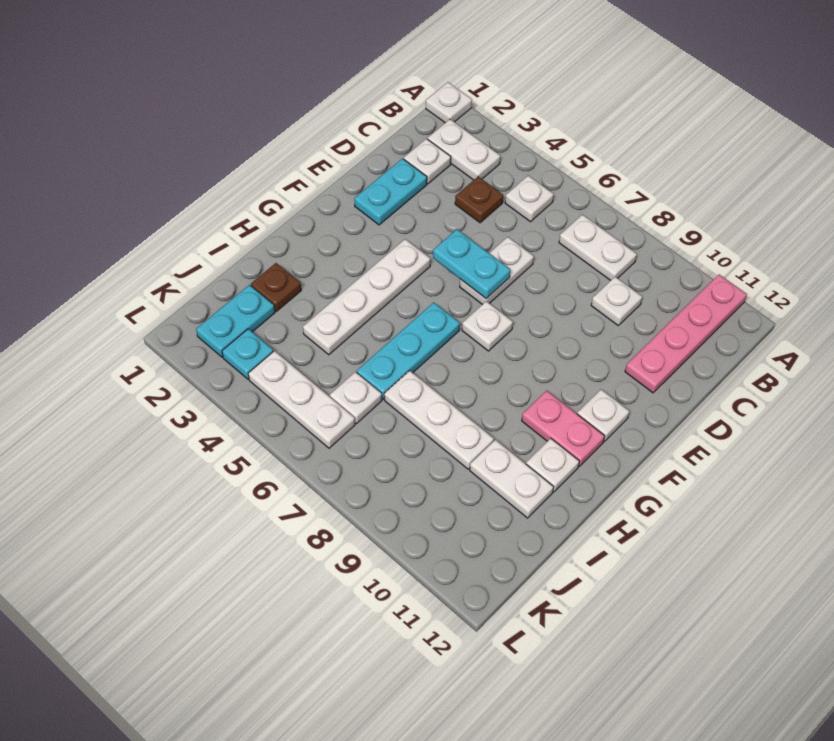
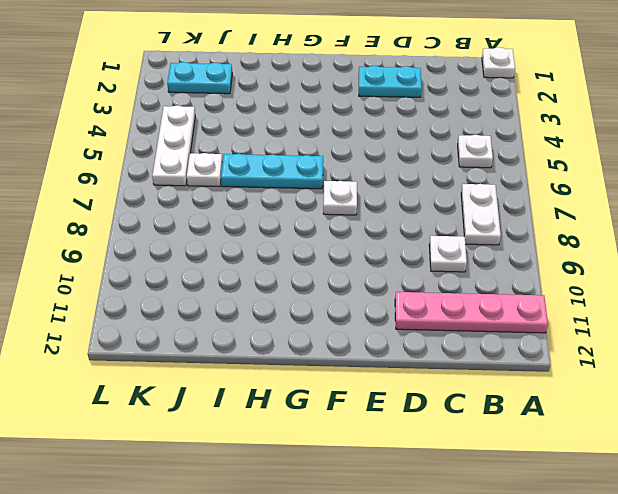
none -> white 1x2 plate [428,119,500,180]
none -> white 1x1 plate [404,139,451,184]
none -> brown 1x1 plate [455,177,503,223]

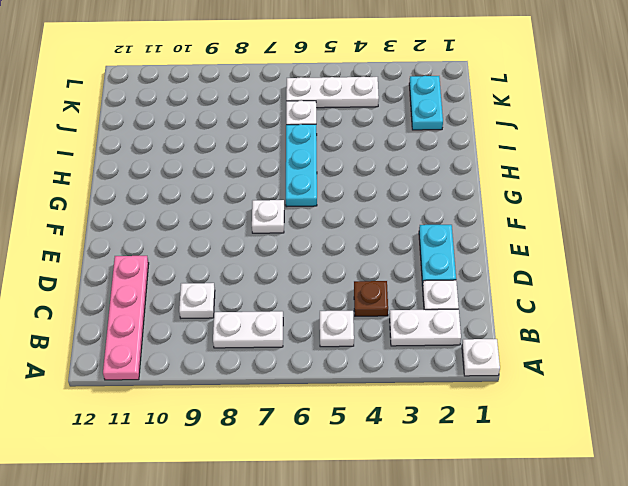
none -> white 1x2 plate [460,237,534,305]
none -> white 1x4 plate [303,239,430,355]
none -> white 1x1 plate [577,389,629,441]

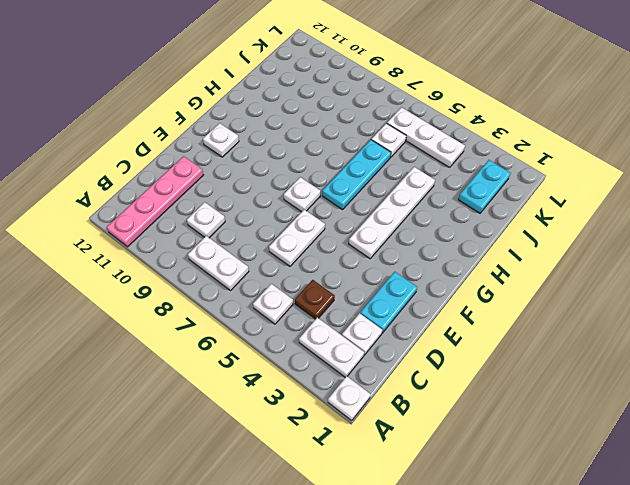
none -> pink 1x2 plate [522,391,605,466]
none -> white 1x1 plate [526,438,579,492]
none -> brown 1x1 plate [251,263,301,311]

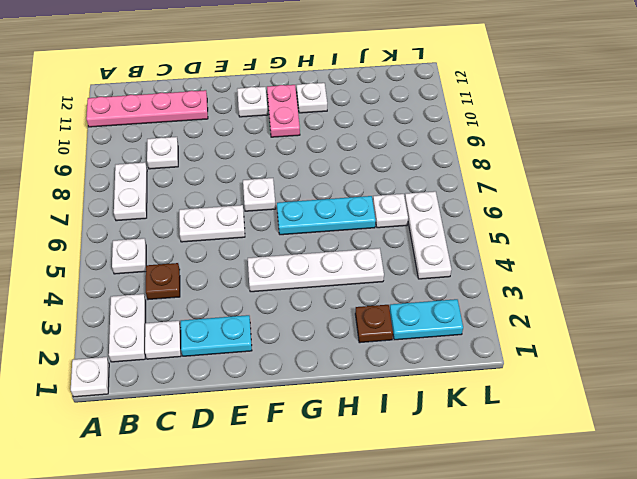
none -> white 1x3 plate [384,371,494,469]
none -> white 1x2 plate [470,440,554,518]
none -> cyan 1x1 plate [222,329,273,379]

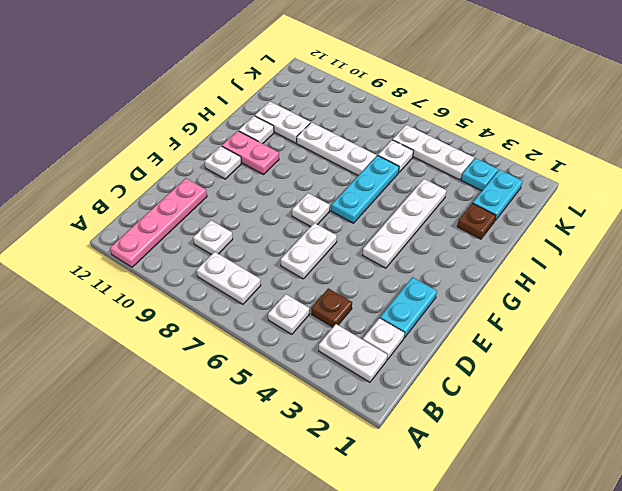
none -> white 1x1 plate [426,82,472,123]
none -> cyan 1x2 plate [433,229,510,298]

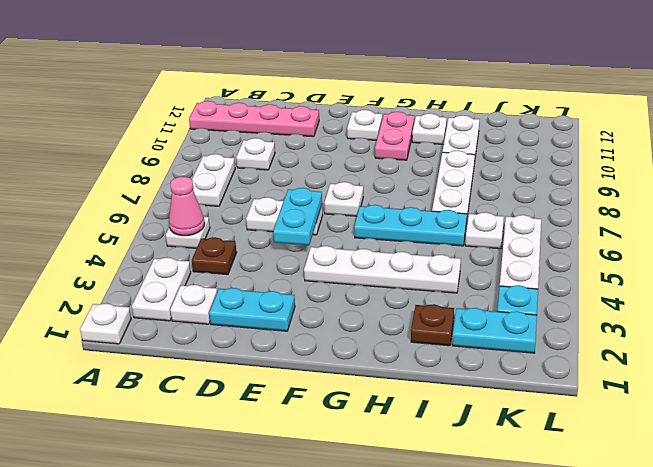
pink 1x1 cone [169,176,205,236] -> none

